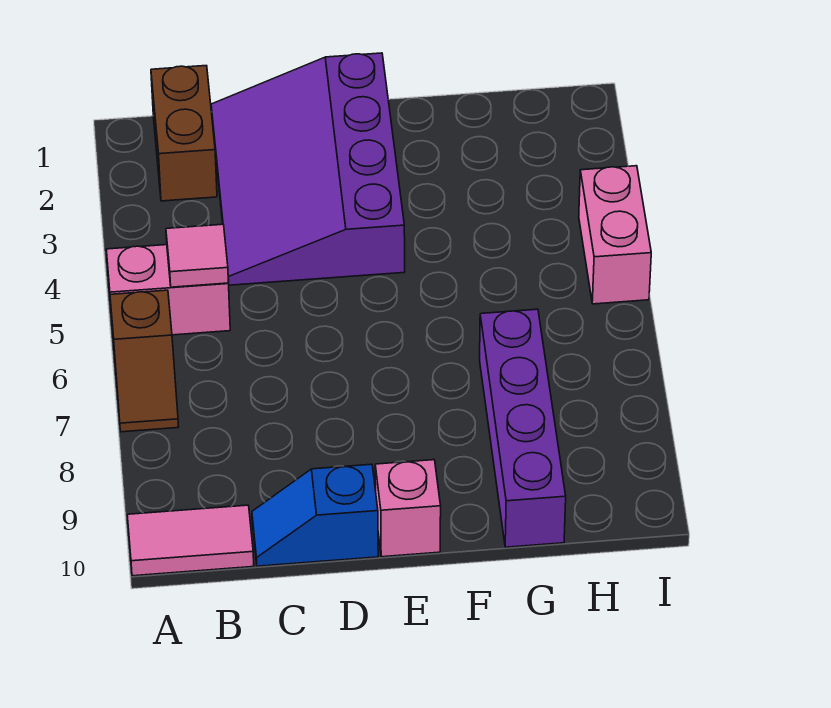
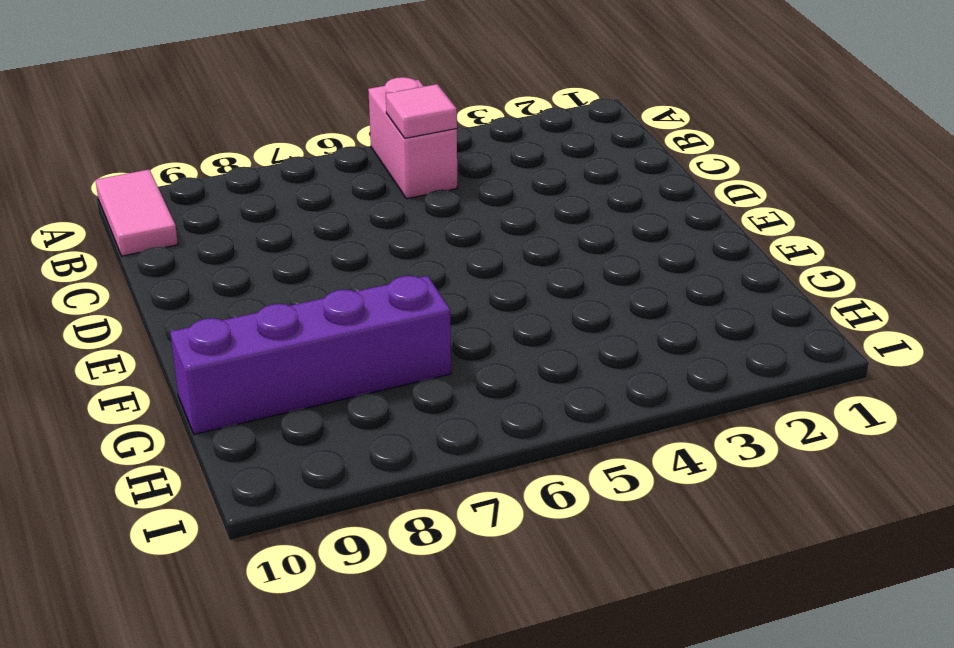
none -> brown 1x2 slope [110,290,179,432]
none -> brown 1x2 brick [151,66,217,201]

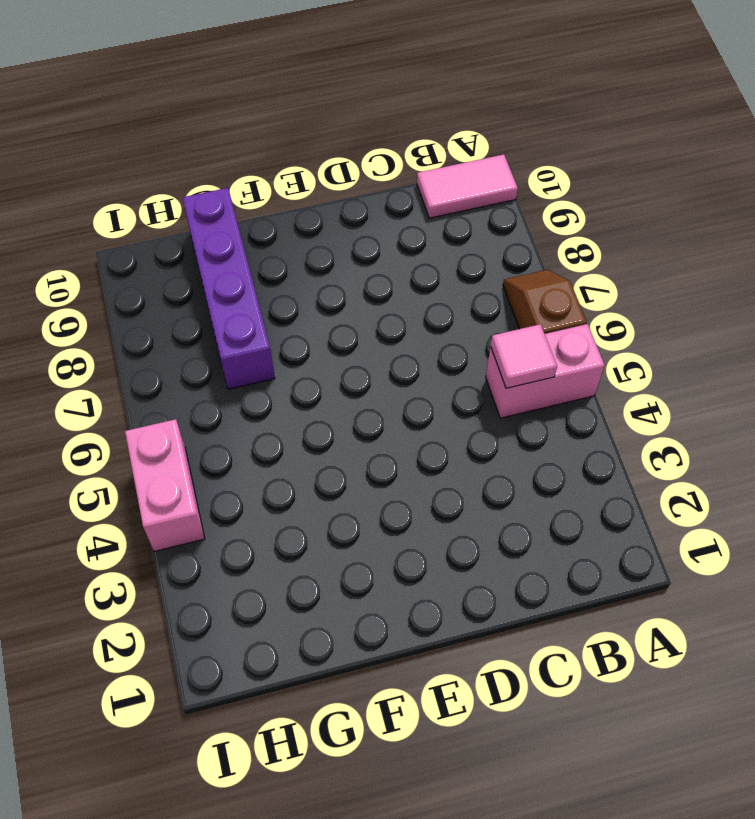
none -> brown 1x2 brick [151,66,217,201]
none -> purple 3x4 slope [211,53,405,285]

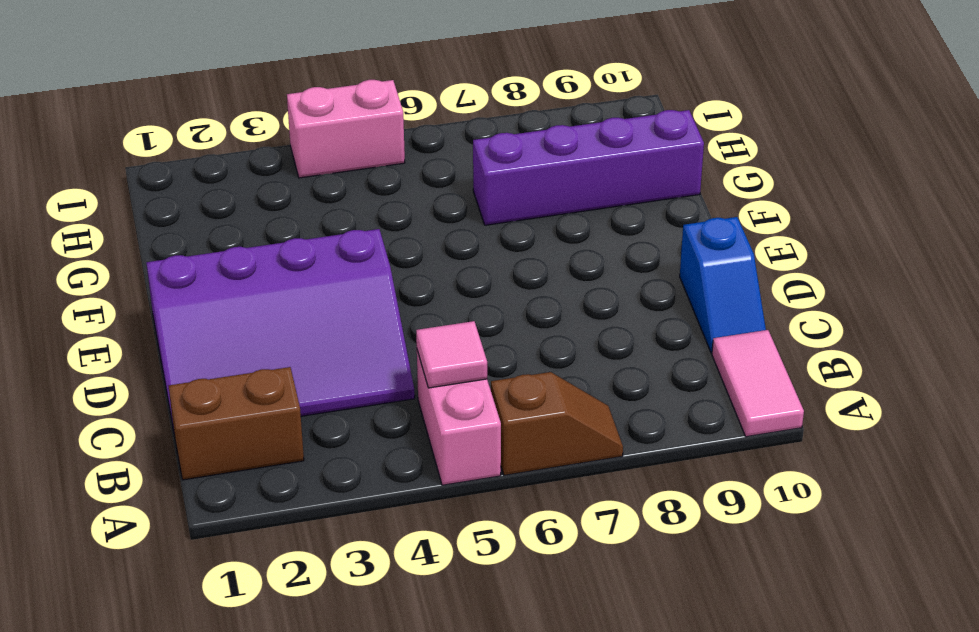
none -> pink 1x1 brick [375,460,441,557]

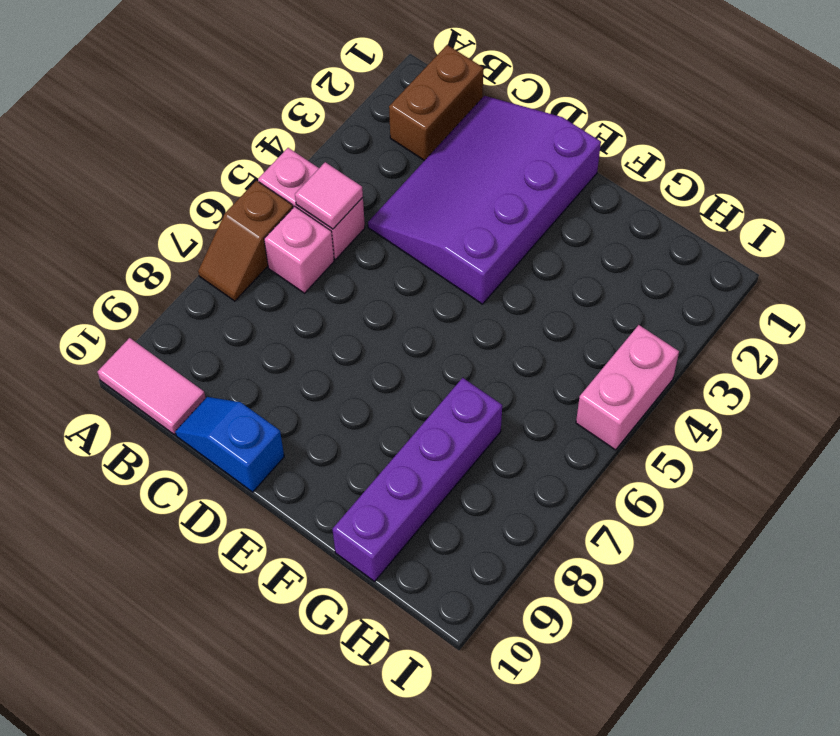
pink 1x1 brick [264,206,334,293] -> pink 1x1 brick moved to [375,460,441,557]

